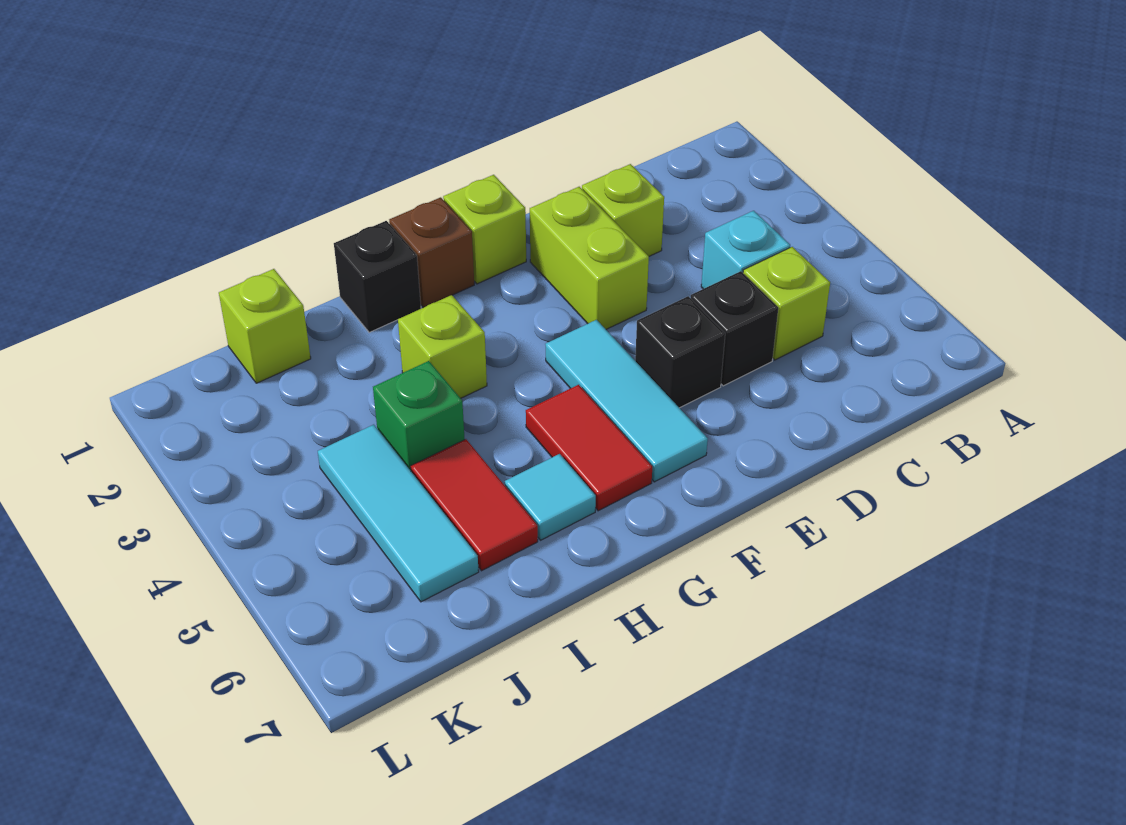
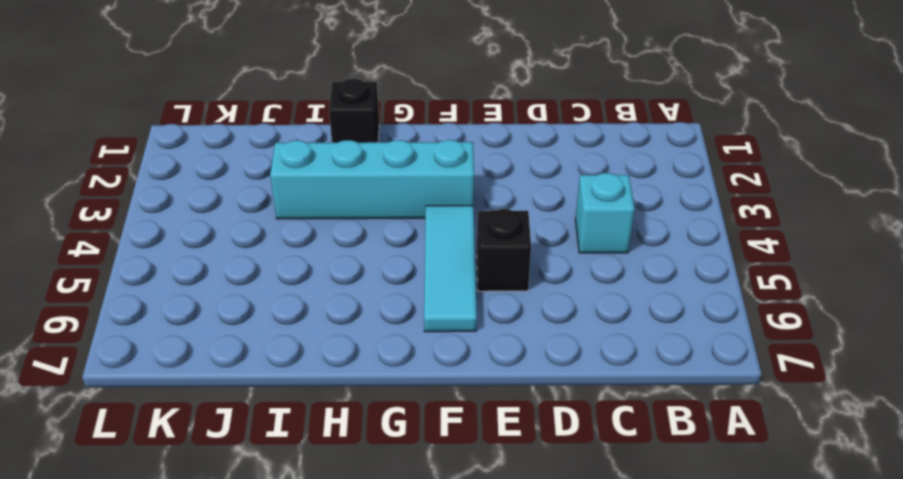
cyan 1x4 brick [270,140,474,219] -> lime 1x1 brick [398,295,487,398]
none -> lime 1x1 brick [743,247,830,360]
none -> lime 1x1 brick [582,164,664,256]
none -> black 1x1 brick [691,271,778,386]

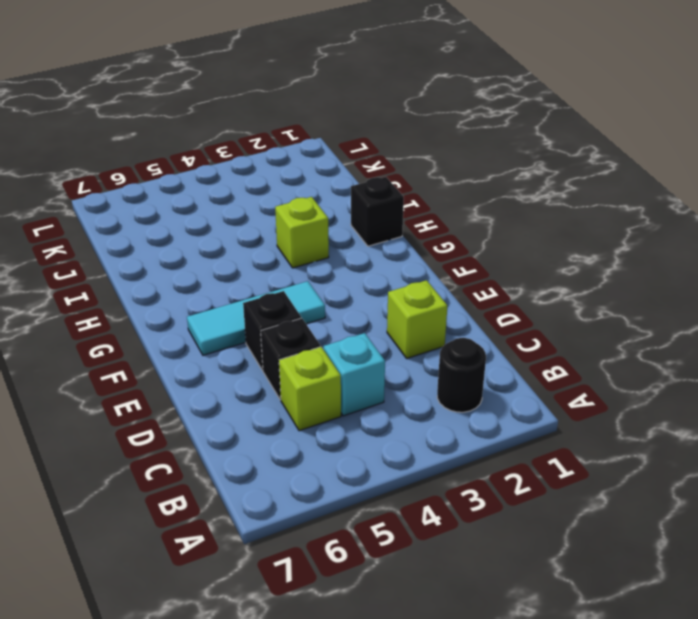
black 1x1 round brick [437,338,486,412] -> none
none -> lime 1x2 brick [530,187,649,329]
none -> lime 1x1 brick [443,175,526,284]
none -> brown 1x1 brick [389,197,474,308]

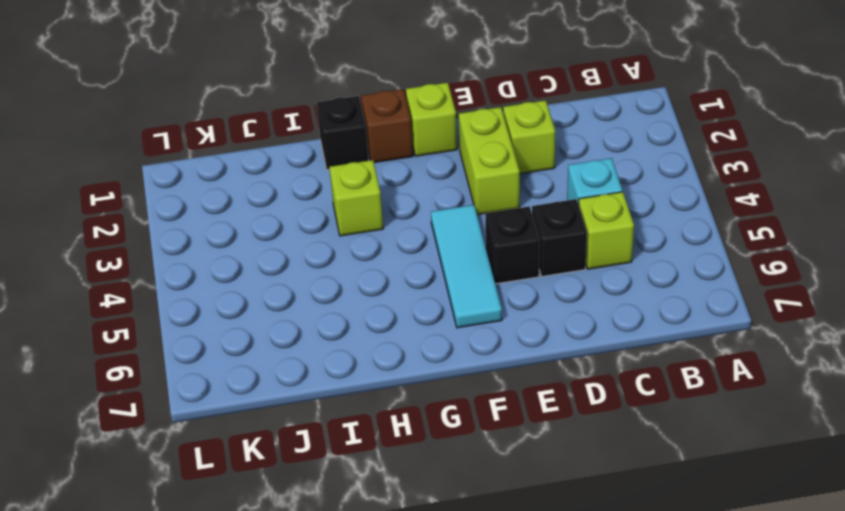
none -> red 1x2 tile [526,385,652,511]
none -> cyan 1x1 tile [505,454,596,540]
none -> green 1x1 brick [373,361,465,471]

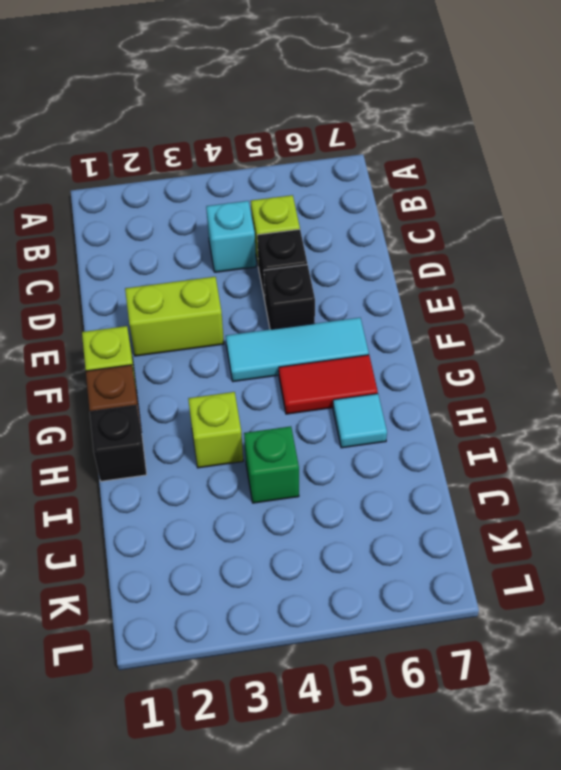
none -> lime 1x1 brick [582,164,664,256]
none -> red 1x2 tile [411,439,538,571]
none -> lime 1x1 brick [219,269,311,383]

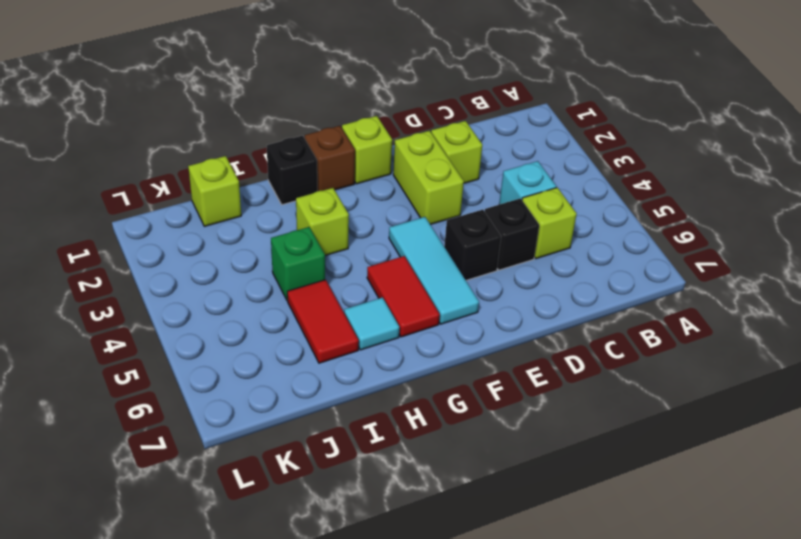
none -> cyan 1x3 tile [318,425,479,602]

